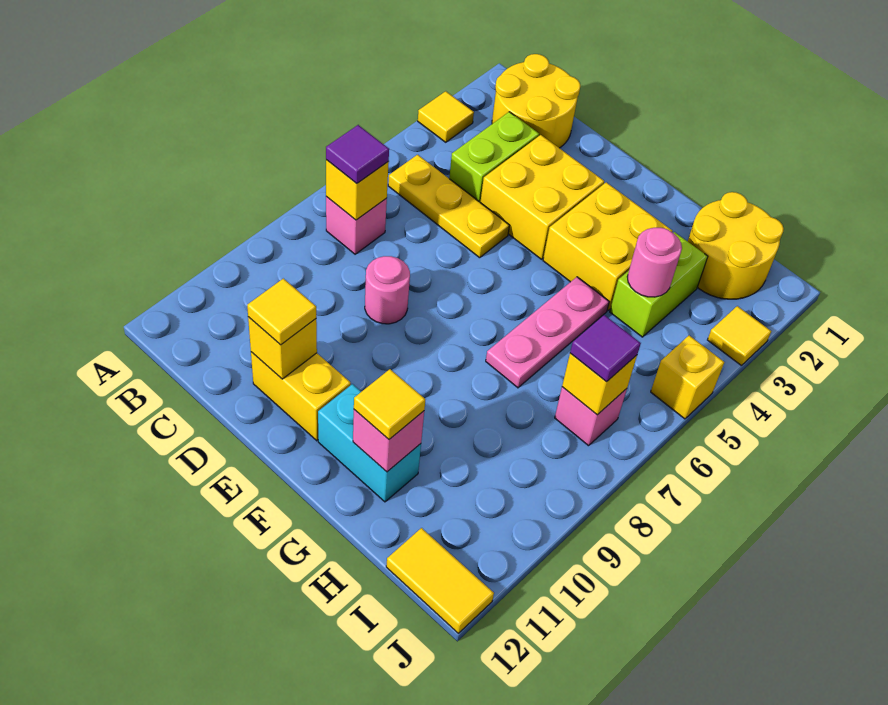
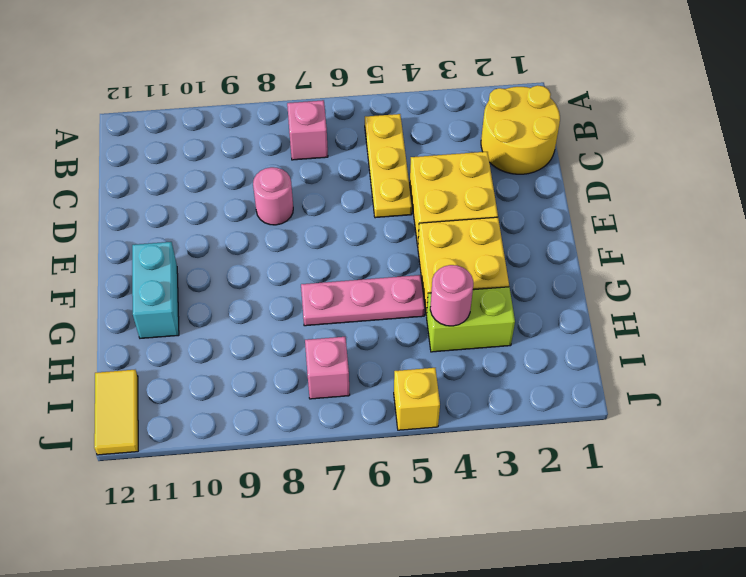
none -> yellow 1x1 tile [418,91,474,142]
none -> lime 1x2 brick [449,112,539,202]
none -> yellow 1x2 brick [251,352,351,441]

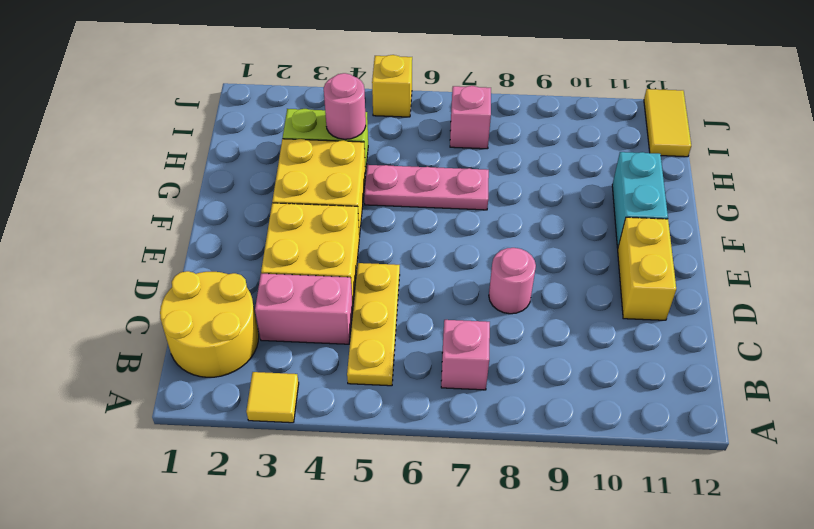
pink 1x2 brick [255,274,353,344] -> lime 1x2 brick [449,112,539,202]
none -> yellow 2x2 round brick [688,192,784,299]
none -> yellow 1x1 tile [708,306,771,366]
none -> yellow 1x1 brick [326,160,389,220]

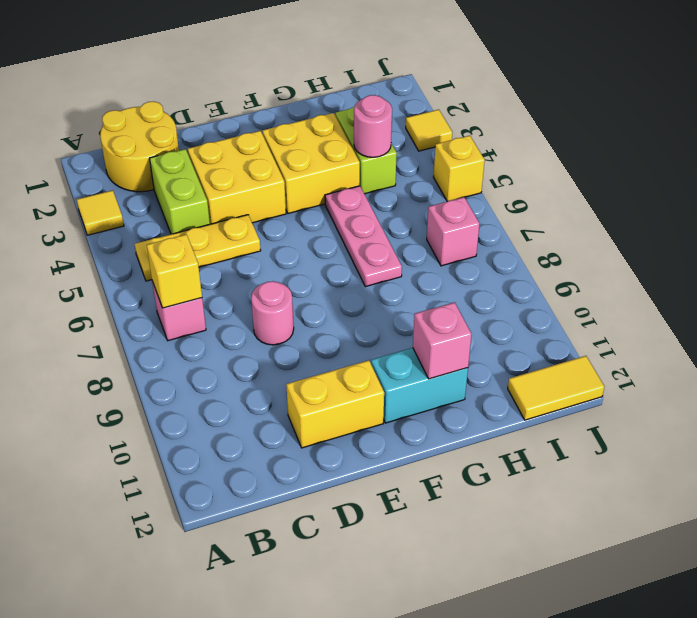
none -> yellow 2x2 round brick [688,192,784,299]
none -> yellow 1x1 brick [248,317,317,379]
none -> yellow 1x1 brick [562,353,637,415]

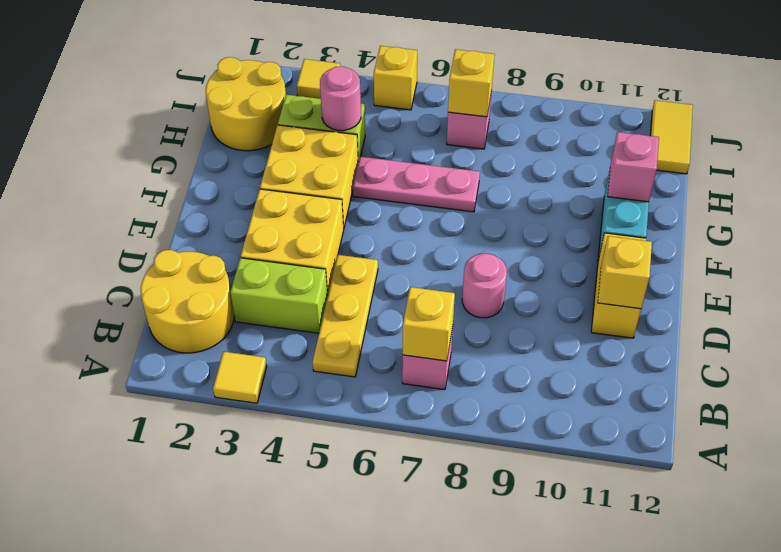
none -> purple 1x1 tile [326,125,389,183]
none -> yellow 1x1 tile [247,278,316,345]
none -> yellow 1x1 tile [354,369,425,439]

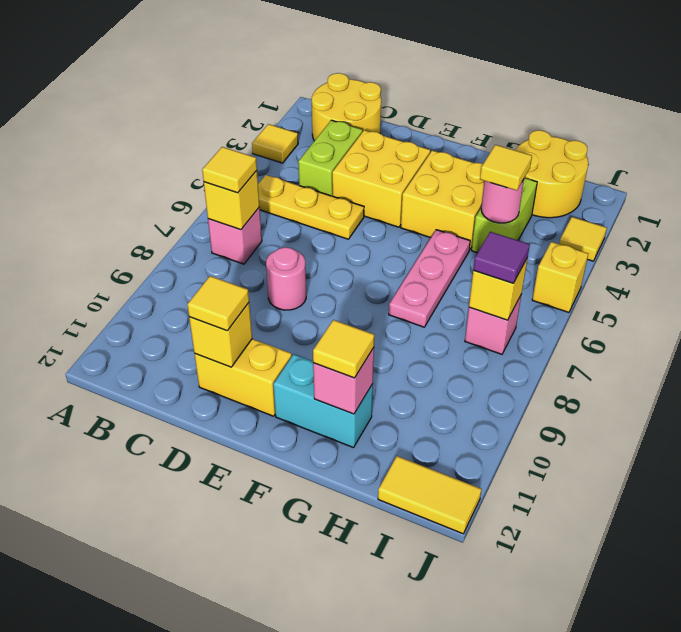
yellow 1x1 tile [202,147,257,193] -> purple 1x1 tile [326,125,389,183]
yellow 1x1 tile [480,145,532,191] -> none

